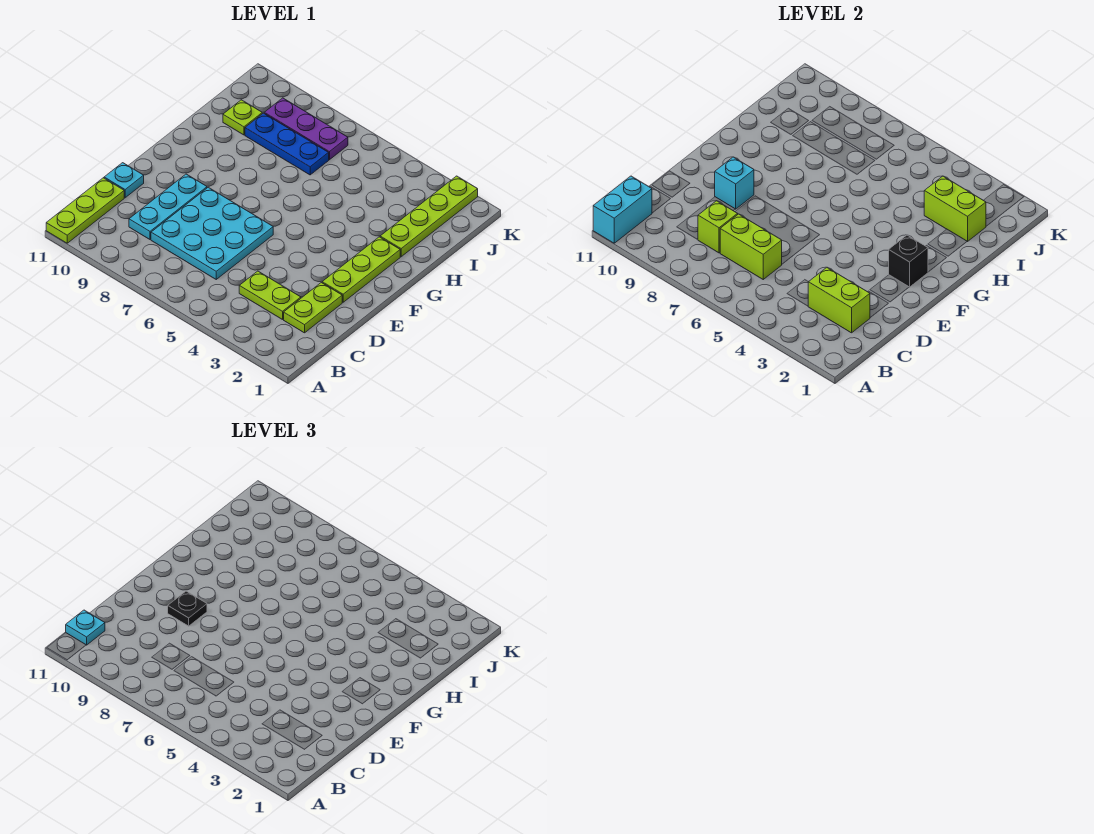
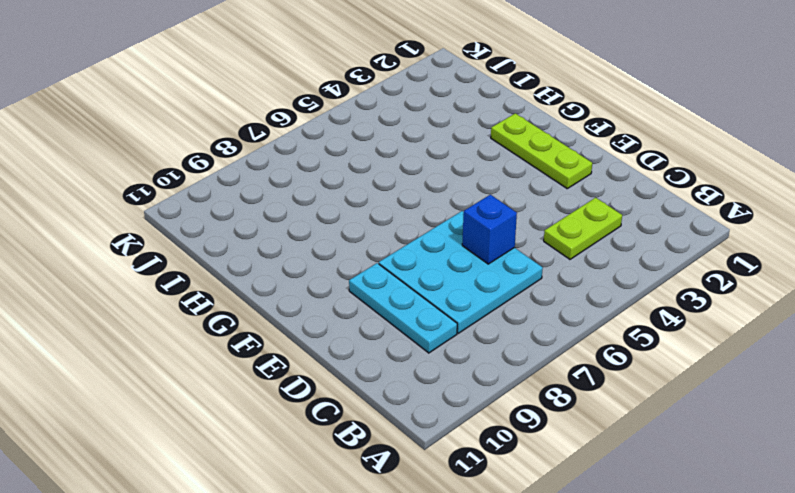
blue 1x1 brick [462,195,517,264] -> none
none -> lime 1x3 plate [46,178,124,243]
none -> lime 1x2 plate [284,283,342,333]
none -> cyan 1x1 plate [104,163,144,198]

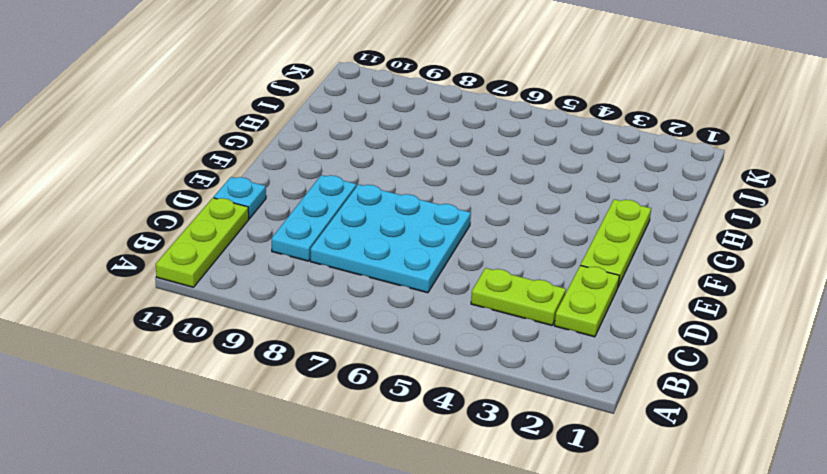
none -> lime 1x4 plate [380,176,478,257]
none -> blue 1x3 plate [245,113,329,175]
none -> lime 1x1 plate [223,100,262,135]

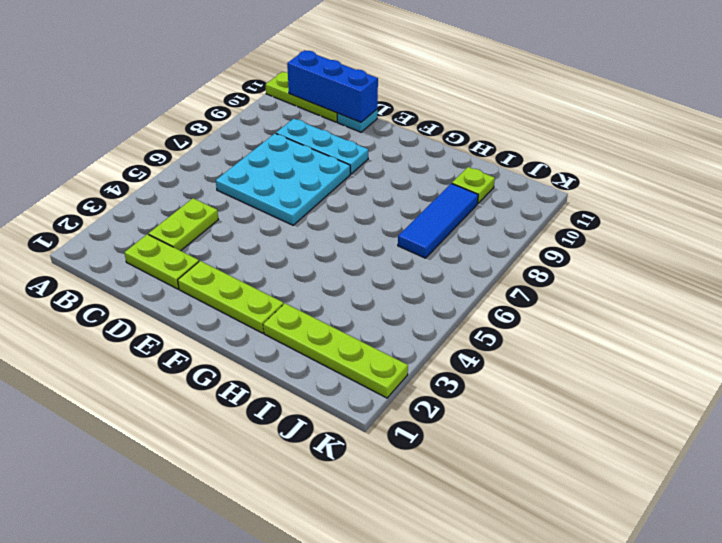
blue 1x3 brick [287,50,378,122] -> cyan 1x2 brick [593,176,652,243]
blue 1x3 tile [398,183,478,258] -> blue 1x3 plate [245,113,329,175]
none -> purple 1x3 plate [264,98,348,160]
none -> lime 1x2 brick [808,268,870,333]
none -> lime 1x2 brick [720,214,782,279]

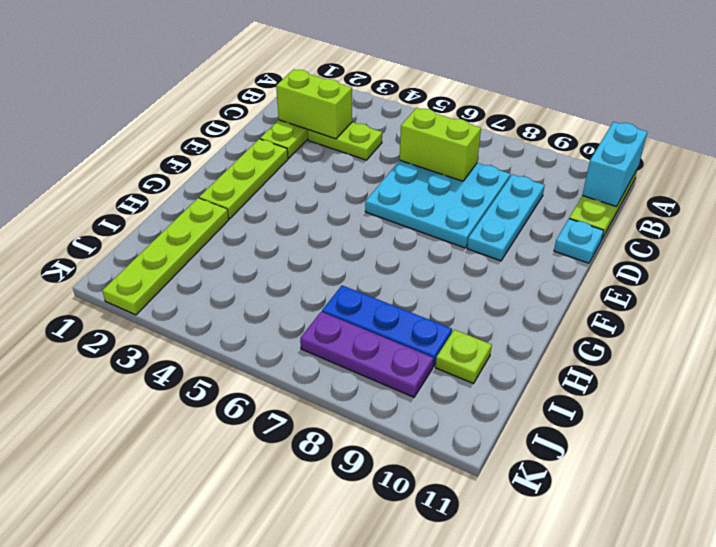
none -> lime 1x1 brick [698,201,738,253]
none -> cyan 1x1 brick [715,157,754,209]
none -> black 1x1 brick [889,235,928,287]

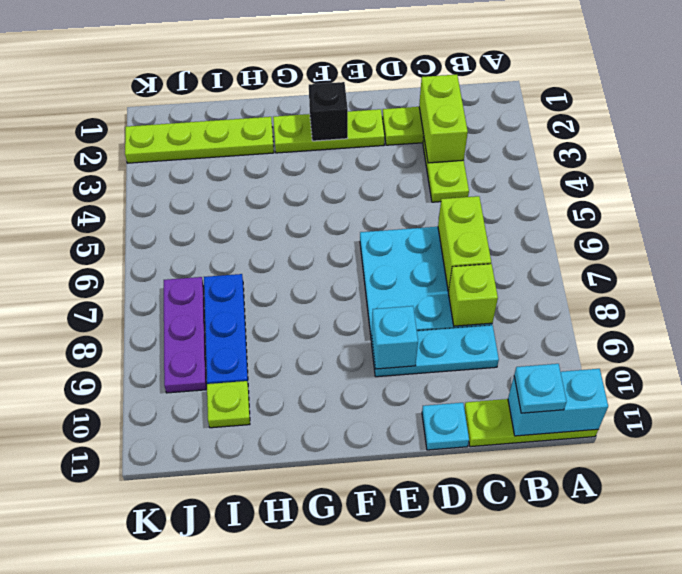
none -> lime 1x2 brick [924,176,986,242]
none -> black 1x1 plate [168,591,207,626]

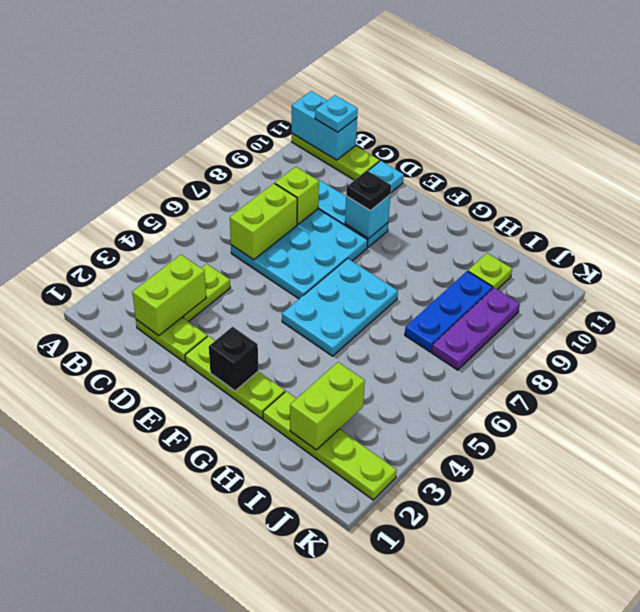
cyan 2x3 plate [282,258,398,356] -> none

